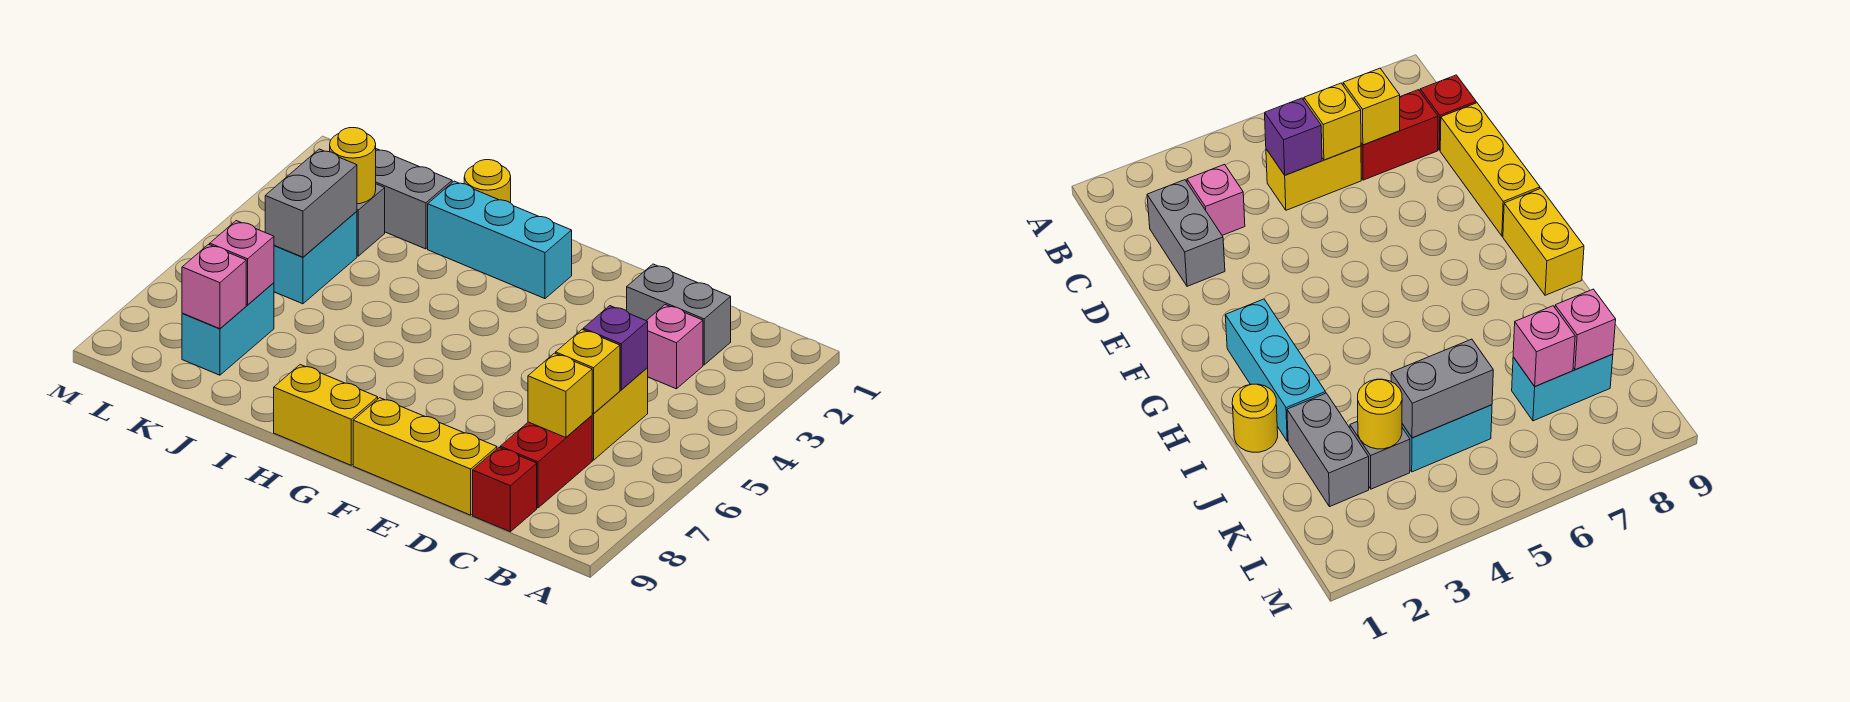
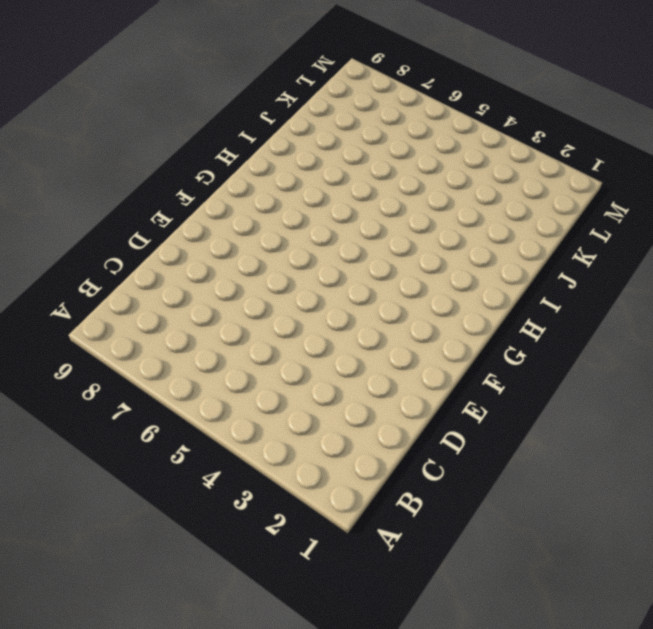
none -> grey 1x2 brick [627,264,731,365]
none -> pink 1x1 brick [646,305,703,389]
none -> yellow 1x2 brick [592,368,648,460]

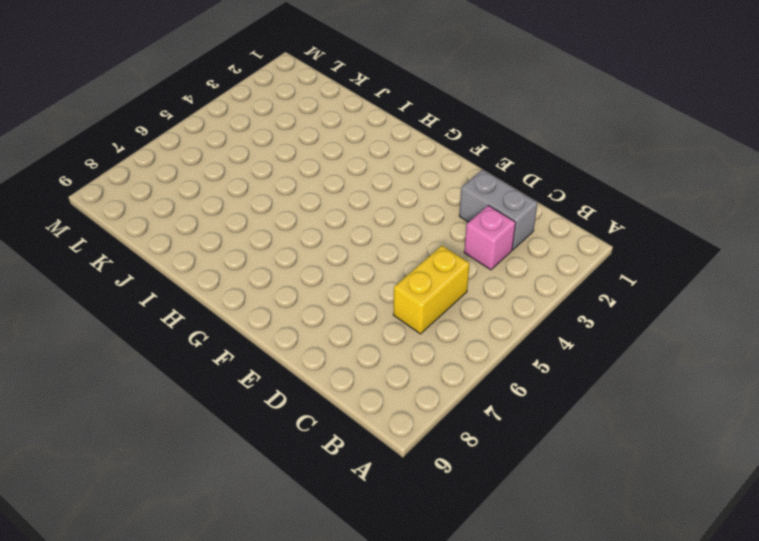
none -> red 1x2 brick [500,416,592,508]
none -> red 1x1 brick [473,448,537,532]
none -> yellow 1x3 brick [353,398,497,515]

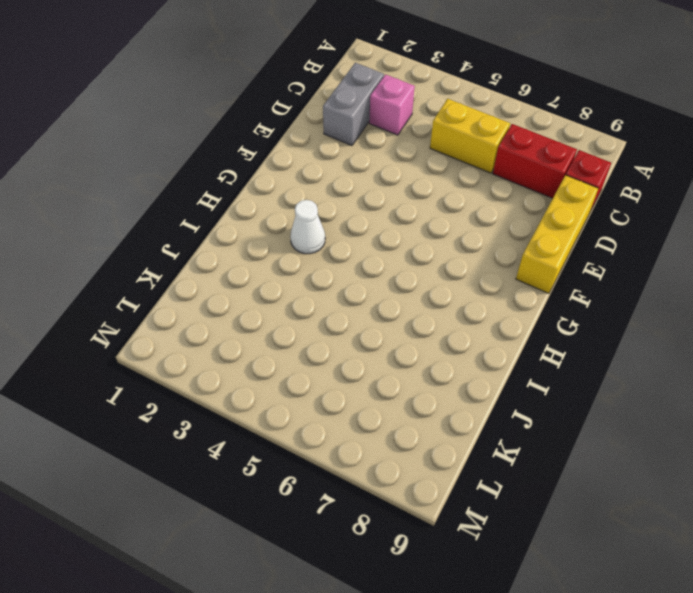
white 1x1 cone [290,200,325,254] -> none
none -> cyan 1x3 brick [428,181,572,299]
none -> yellow 1x2 brick [274,365,378,465]
none -> yellow 1x1 round brick [464,160,511,203]

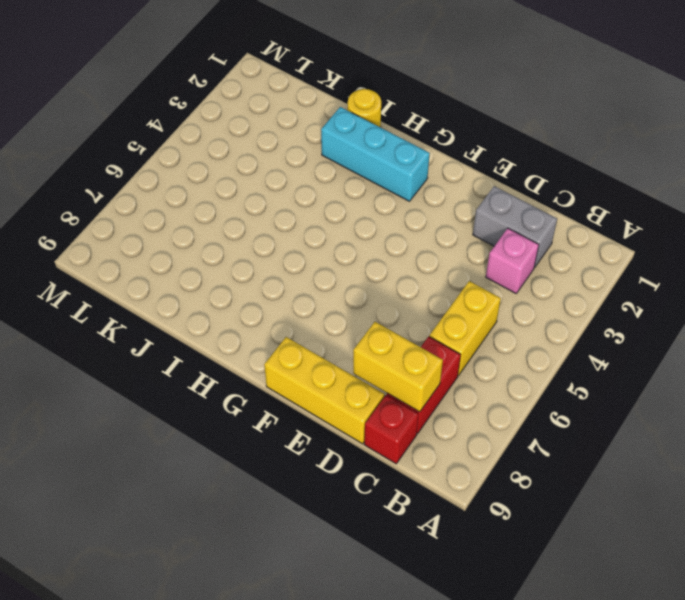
yellow 1x2 brick [353,322,443,412] -> yellow 1x2 brick moved to [274,365,378,465]
none -> grey 1x2 brick [376,149,452,249]
none -> grey 1x1 brick [357,184,385,256]
none -> cyan 1x2 brick [274,211,357,304]

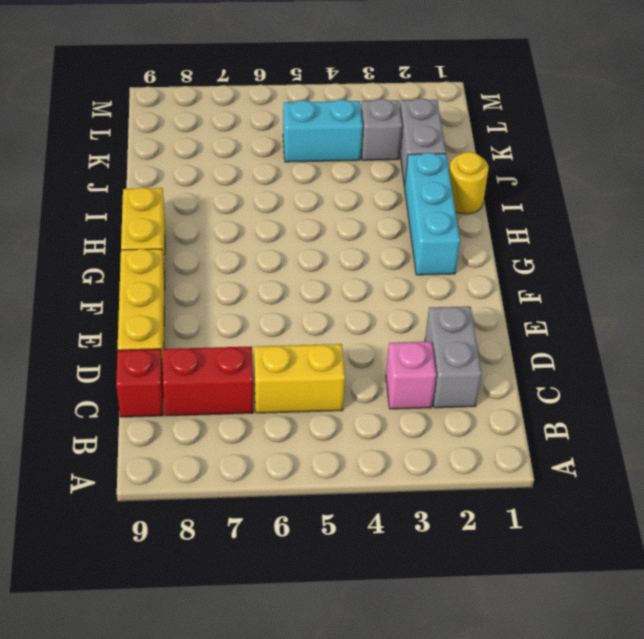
none -> cyan 1x2 brick [182,283,274,375]
none -> purple 1x1 brick [583,306,648,390]
none -> yellow 1x1 brick [556,330,620,414]

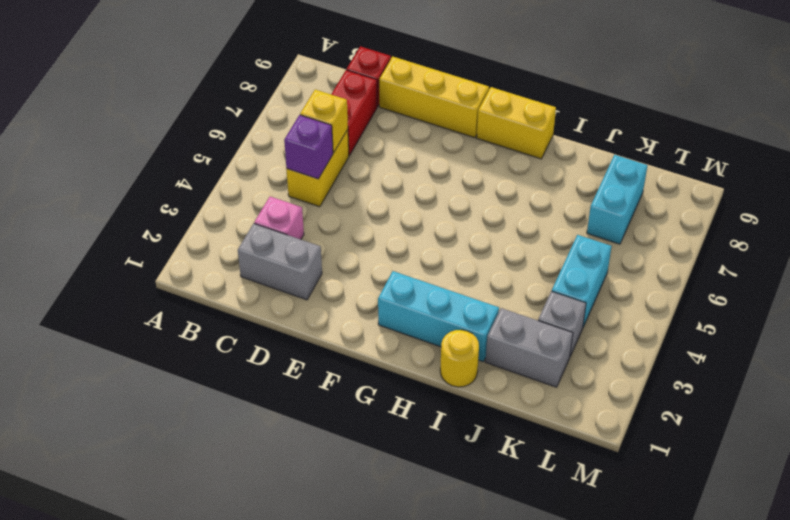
none -> yellow 1x1 brick [528,353,592,438]
none -> yellow 1x1 round brick [330,128,376,204]
none -> grey 1x2 brick [265,149,357,257]

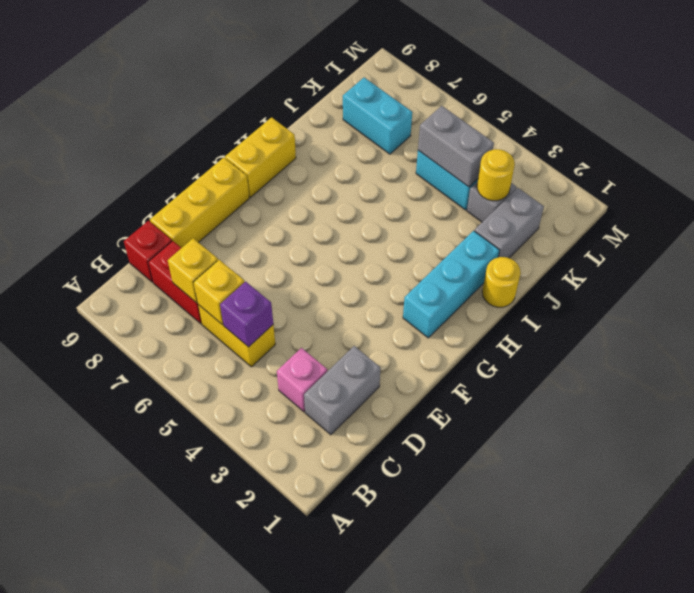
none -> pink 1x1 brick [210,221,274,305]
none -> pink 1x1 brick [182,244,246,329]

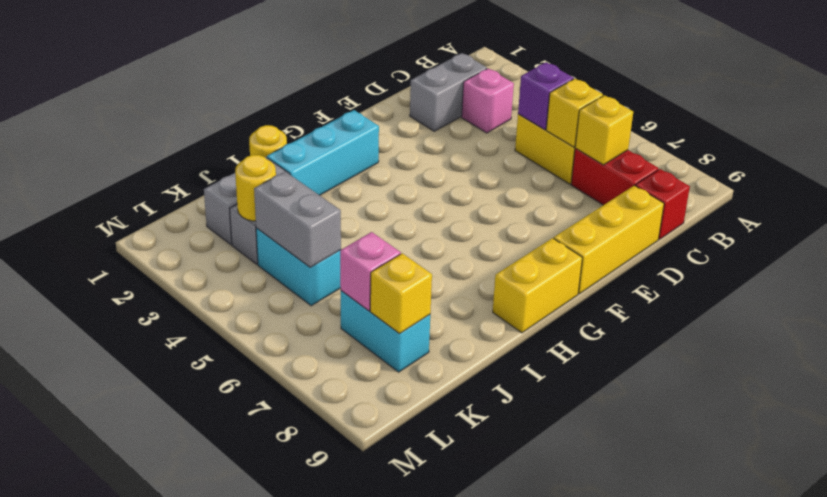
yellow 1x1 brick [370,253,432,334] -> pink 1x1 brick [182,244,246,329]

